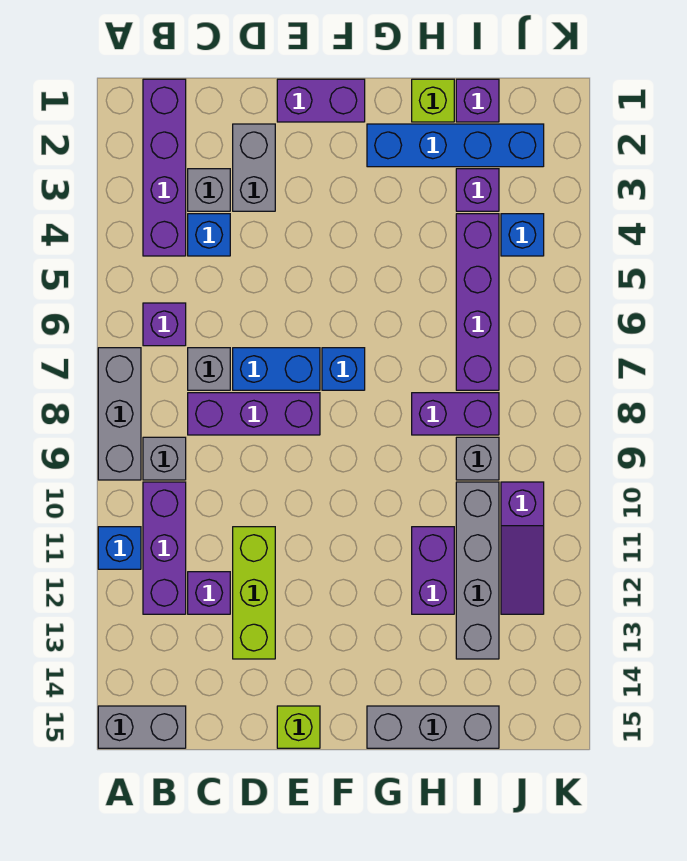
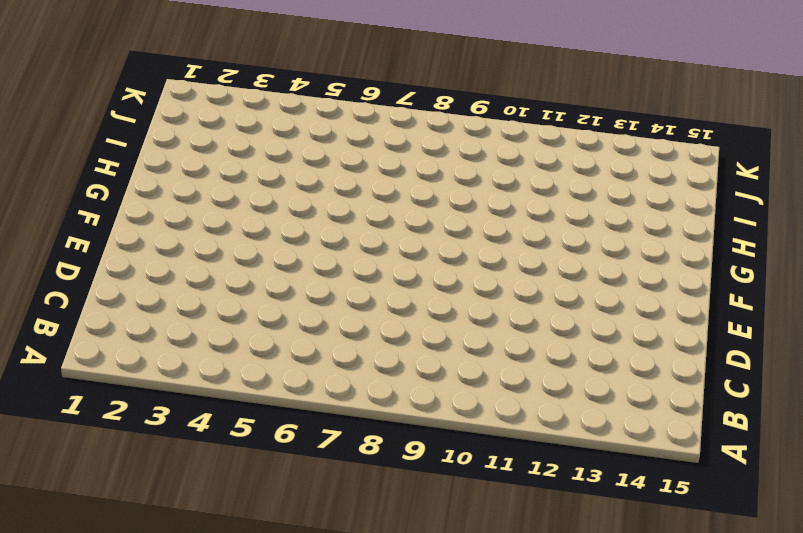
none -> grey 1x3 brick [98,348,141,480]
none -> blue 1x1 brick [98,527,141,569]
none -> grey 1x2 brick [98,706,186,748]
none -> purple 1x4 brick [143,79,186,256]

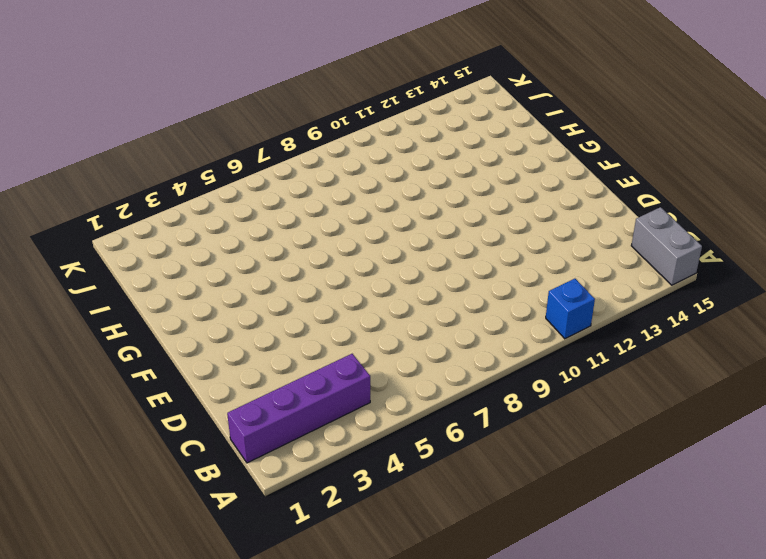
none -> grey 1x3 brick [98,348,141,480]
none -> purple 1x1 brick [143,303,186,346]
none -> grey 1x1 brick [143,437,186,480]
none -> purple 1x3 brick [143,482,186,614]

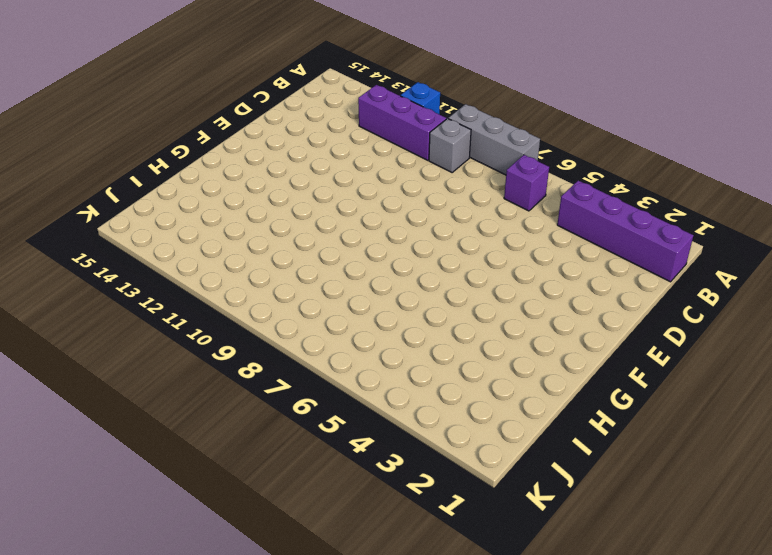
none -> grey 1x2 brick [98,706,186,748]
none -> grey 1x1 brick [188,169,230,211]
none -> blue 1x1 brick [188,214,230,256]
none -> grey 1x1 brick [188,348,230,390]

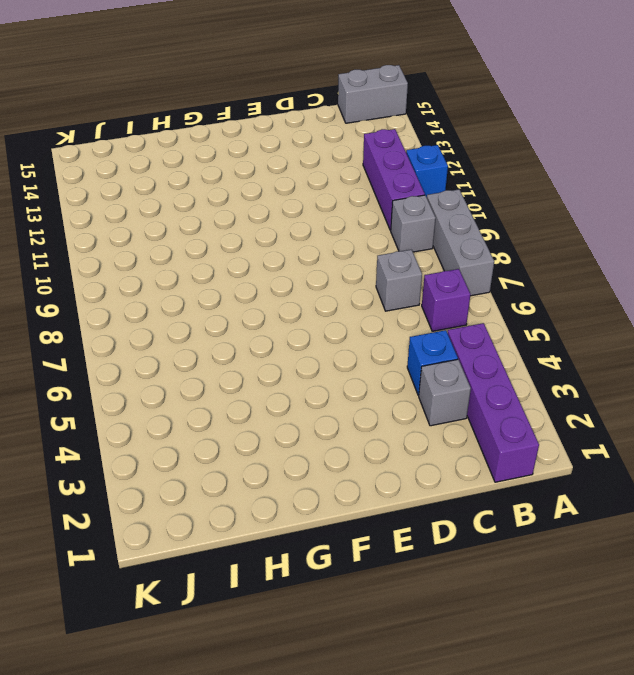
none -> purple 1x3 brick [188,393,320,435]
none -> purple 1x1 brick [188,572,230,614]
none -> grey 1x2 brick [233,124,275,211]
none -> blue 1x2 brick [233,348,320,390]

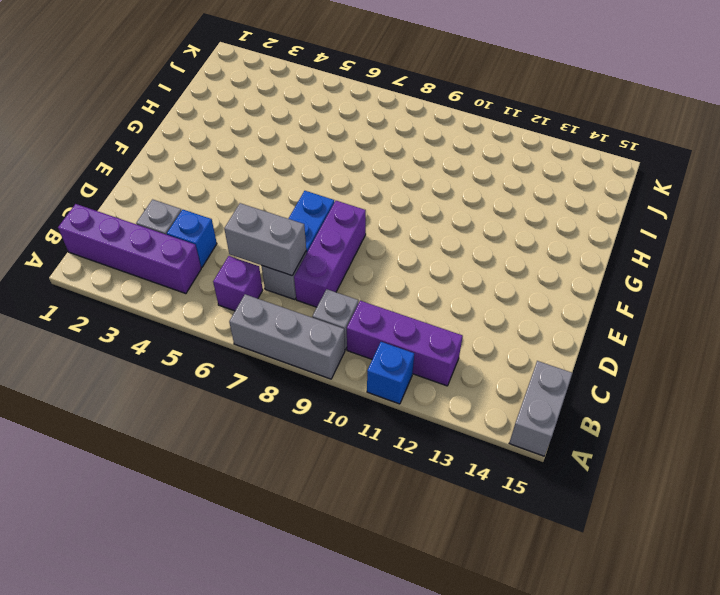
grey 1x2 brick [224,203,306,276] -> grey 1x2 brick moved to [233,124,275,211]
none -> purple 1x1 brick [188,572,230,614]
none -> lime 1x3 brick [233,527,275,659]
none -> purple 1x2 brick [277,79,365,122]
none -> lime 1x1 brick [277,706,320,748]

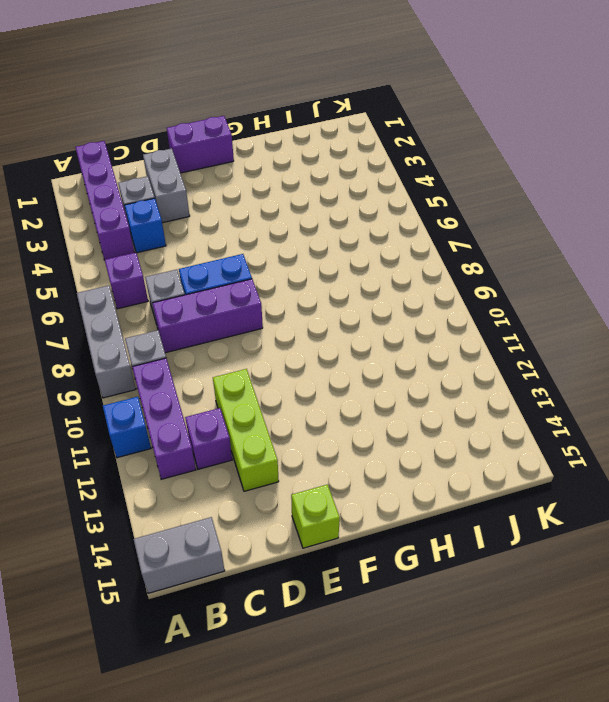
none -> blue 1x1 brick [322,348,365,390]
none -> blue 1x4 brick [367,124,544,167]
none -> grey 1x3 brick [367,706,499,748]
none -> lime 1x1 brick [412,79,454,122]

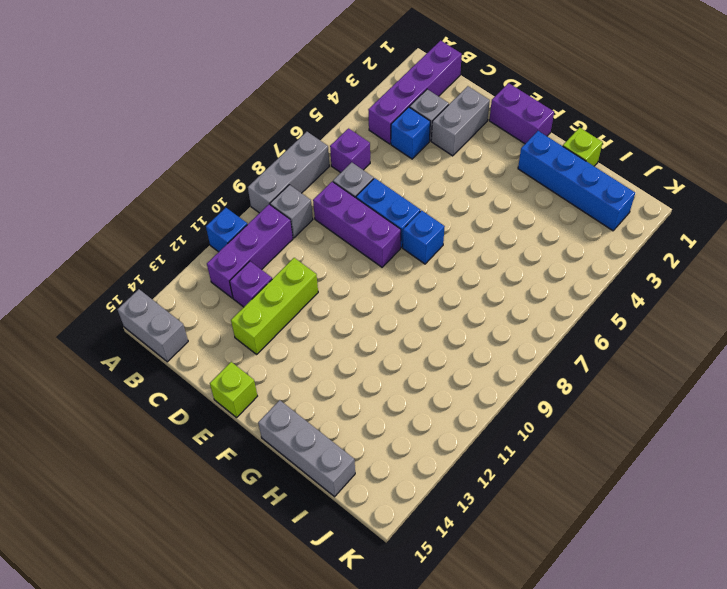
none -> purple 1x2 brick [412,393,499,435]
none -> purple 1x2 brick [412,527,454,614]
none -> purple 1x1 brick [456,79,499,122]
none -> purple 1x1 brick [456,169,499,211]

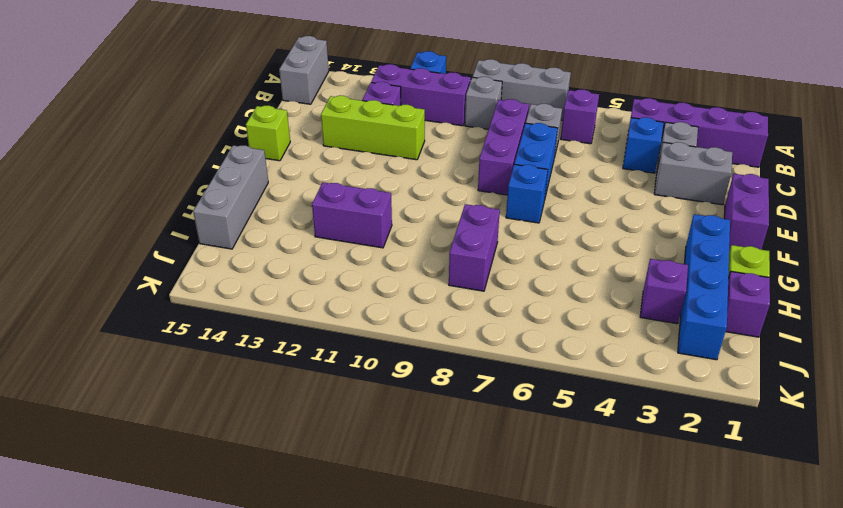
none -> purple 1x4 brick [456,214,499,390]
none -> grey 1x1 brick [456,437,499,480]
none -> grey 1x4 brick [456,482,499,659]
none -> blue 1x1 brick [501,214,544,256]

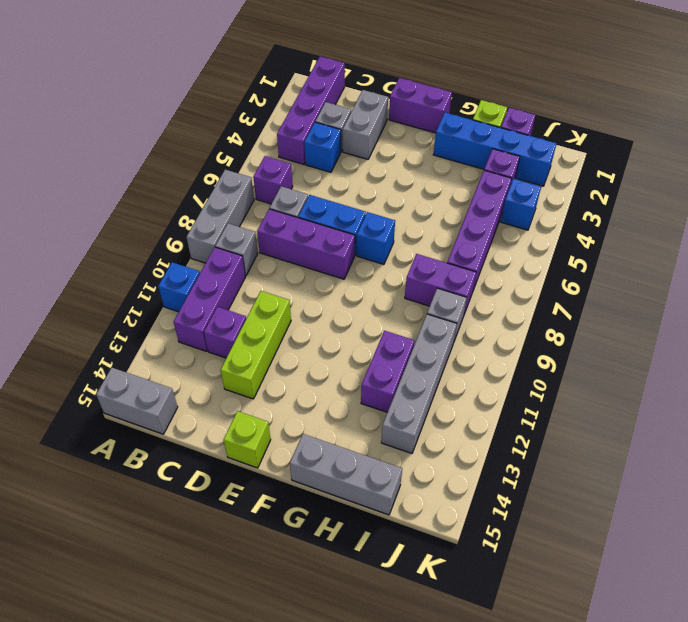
none -> purple 1x3 slope [501,482,544,614]

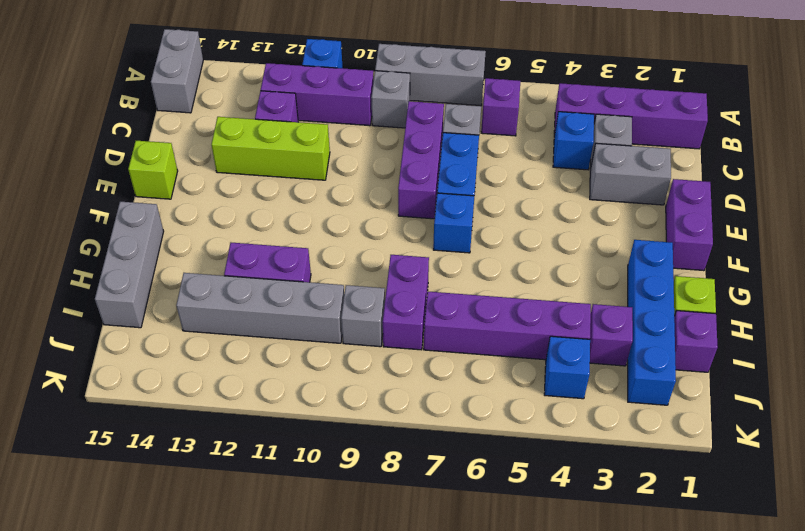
none -> purple 1x3 slope [501,482,544,614]

